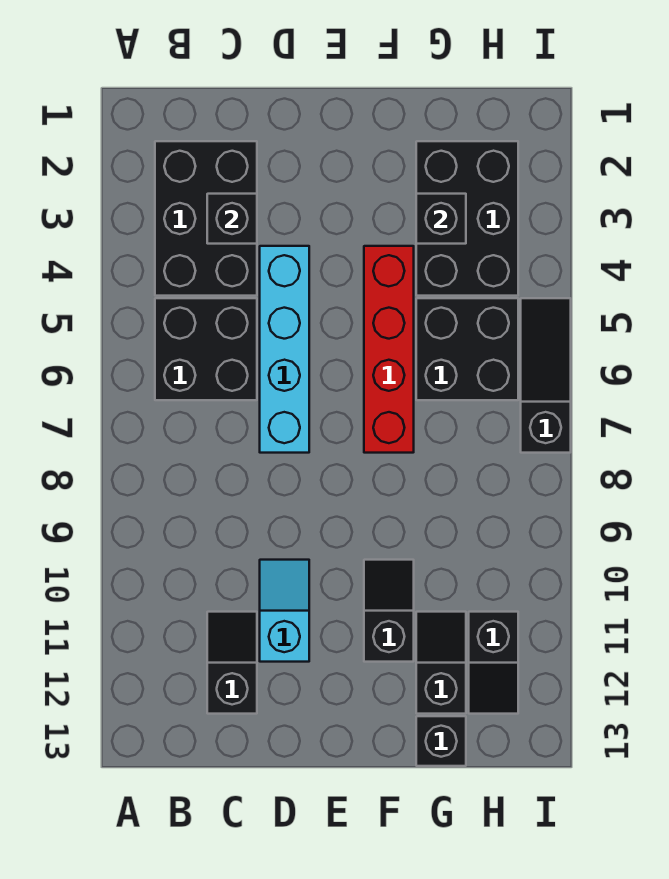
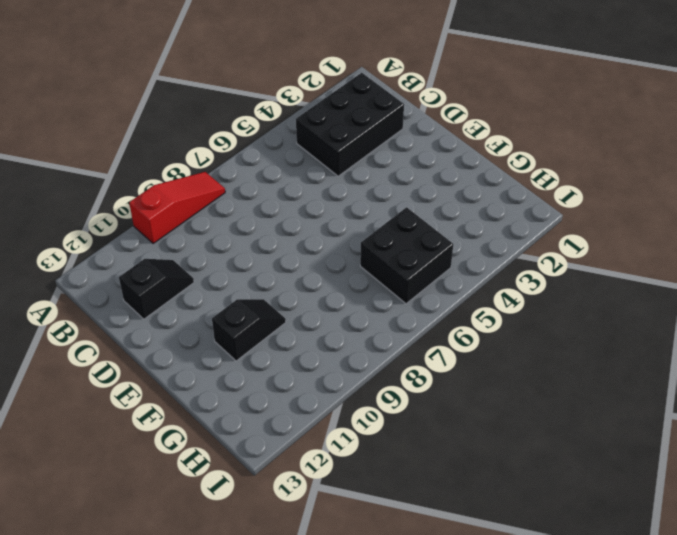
red 1x3 slope [129,172,225,244] -> none
none -> black 2x2 brick [155,298,257,400]
none -> cyan 1x4 brick [260,246,309,453]
none -> cyan 1x2 slope [260,560,309,662]

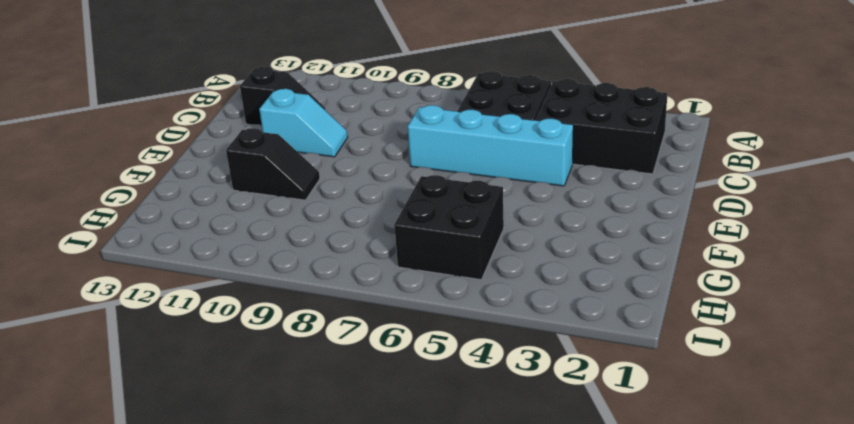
none -> red 1x4 brick [364,246,414,453]
none -> black 2x3 brick [416,141,518,296]
none -> black 1x2 slope [416,612,466,714]

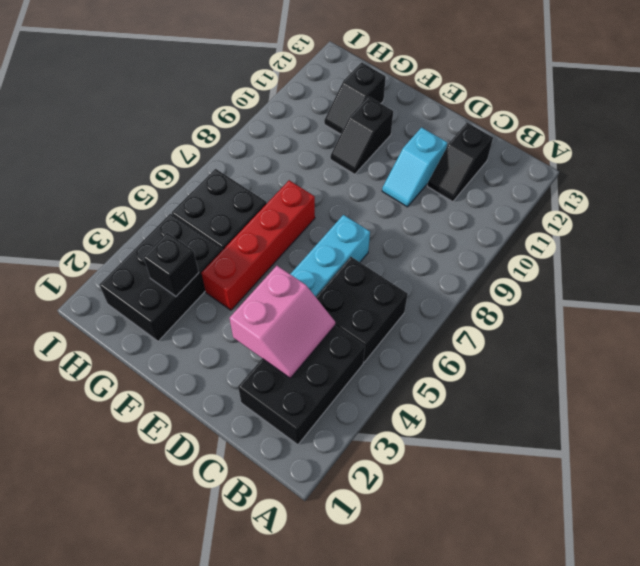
pink 2x2 slope [230,266,335,378] -> black 1x1 brick [207,194,257,244]
none -> black 1x1 brick [416,716,466,766]
none -> black 1x2 slope [469,612,518,714]
none -> black 1x3 slope [521,298,571,453]

